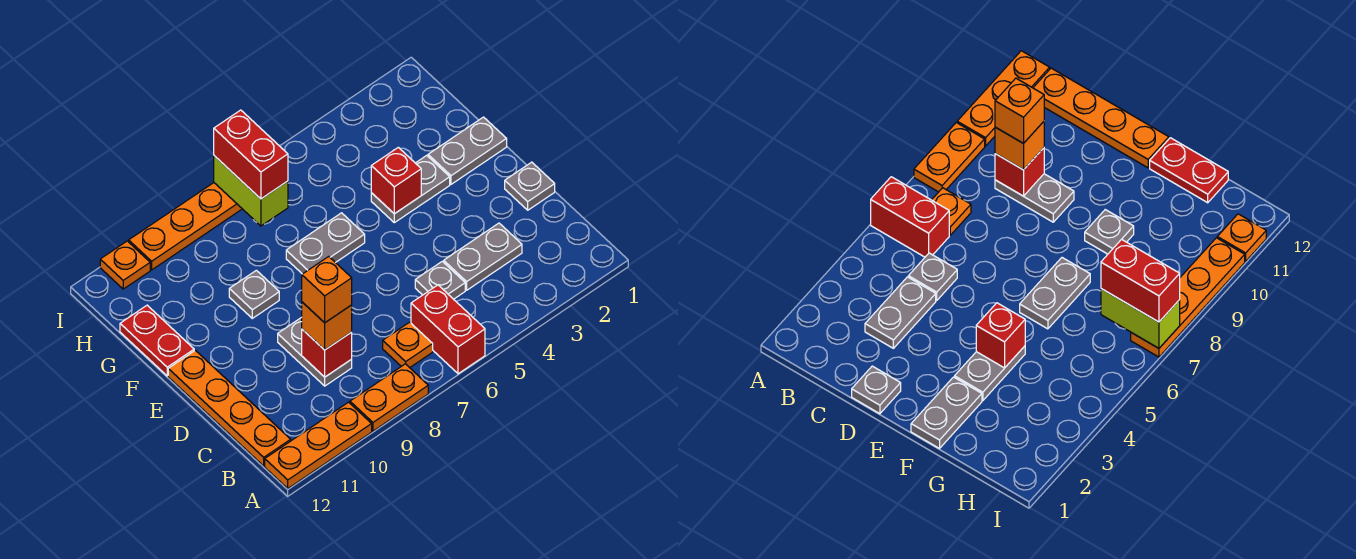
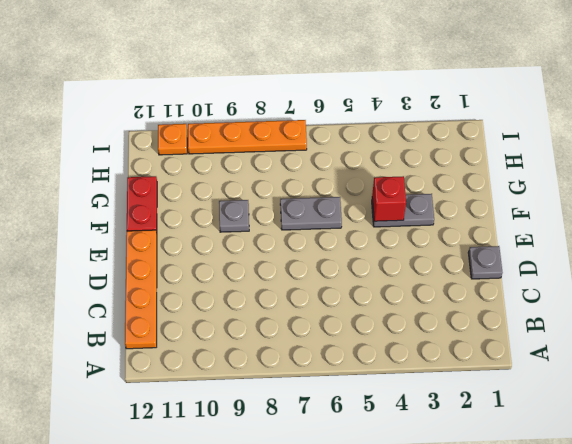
none -> red 1x2 brick [411,285,485,374]
none -> orange 1x2 plate [350,364,428,431]
none -> orange 1x3 plate [265,402,372,488]

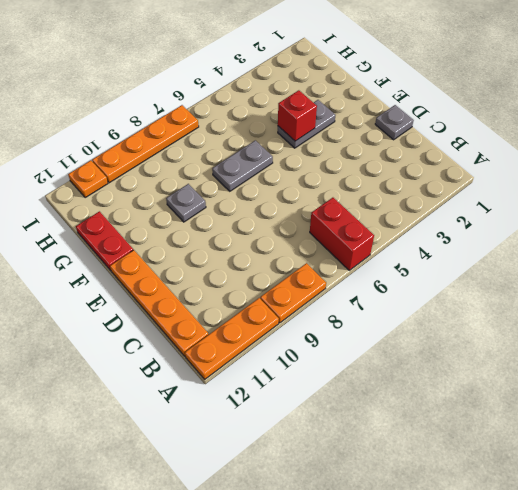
none -> orange 1x1 plate [383,322,433,368]
none -> grey 1x2 plate [444,223,522,290]
none -> grey 1x1 plate [415,261,465,299]

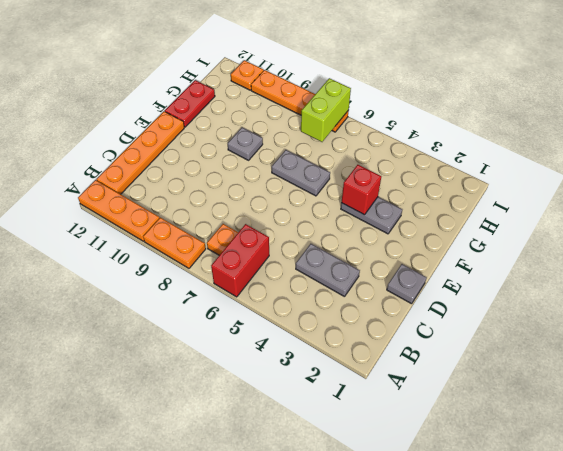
none -> grey 1x1 plate [415,261,465,299]
none -> grey 1x2 plate [278,317,352,386]
none -> grey 1x2 plate [428,117,507,184]

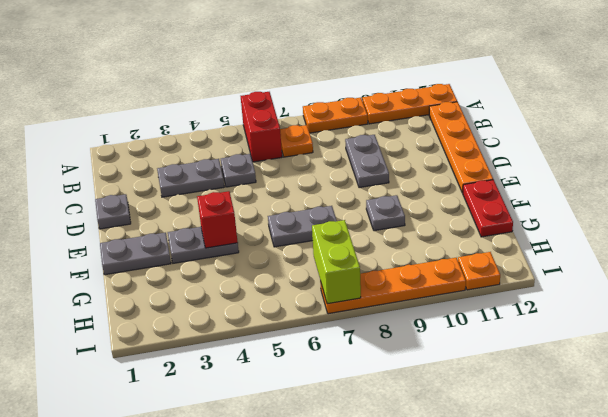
none -> red 1x1 brick [302,329,352,377]
none -> orange 1x1 brick [302,302,352,350]
none -> red 1x2 brick [214,110,288,199]

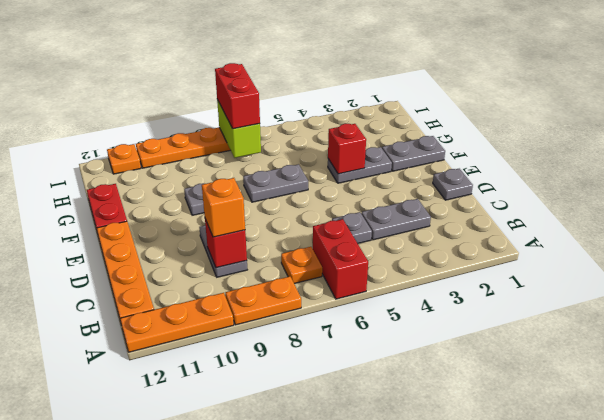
none -> orange 1x1 brick [302,257,352,323]

